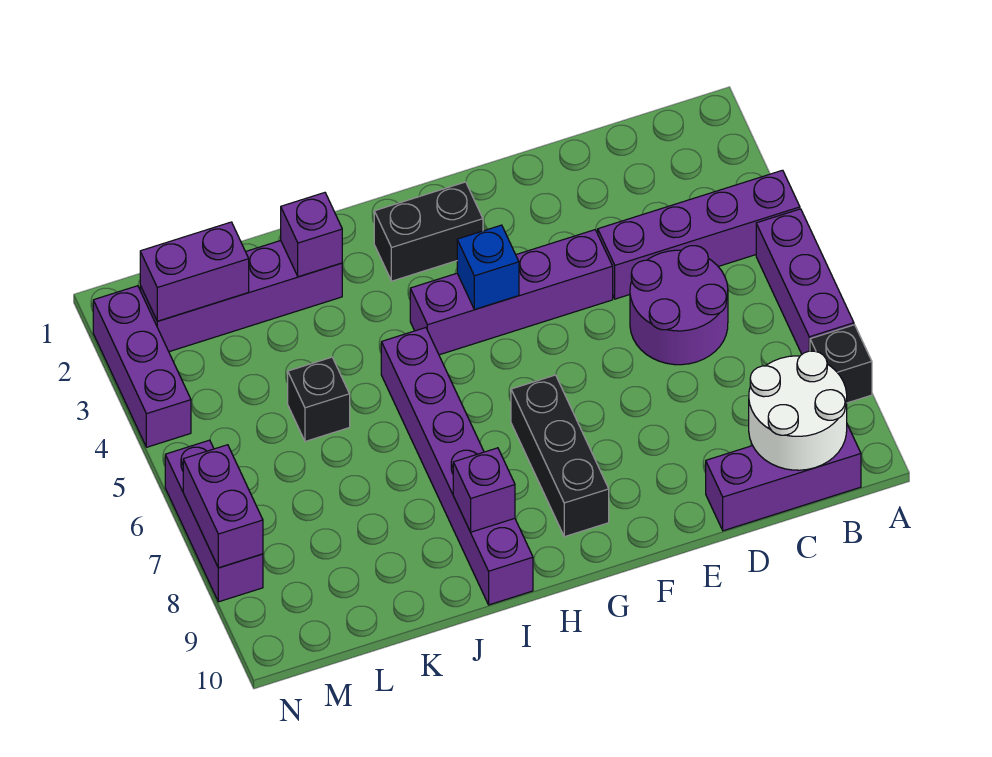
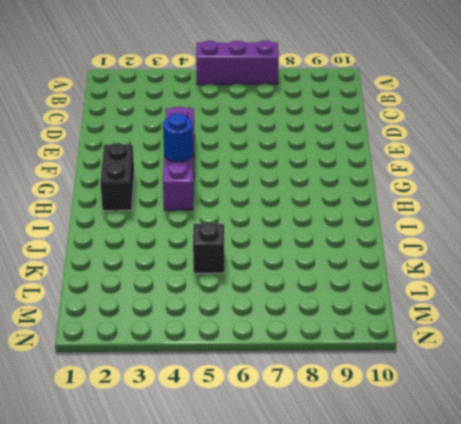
blue 1x1 round brick [163,113,193,162] -> blue 1x1 brick [457,225,519,309]
none -> purple 1x4 brick [598,170,800,299]
none -> black 1x1 brick [810,325,872,403]
none -> purple 1x3 brick [706,424,861,531]

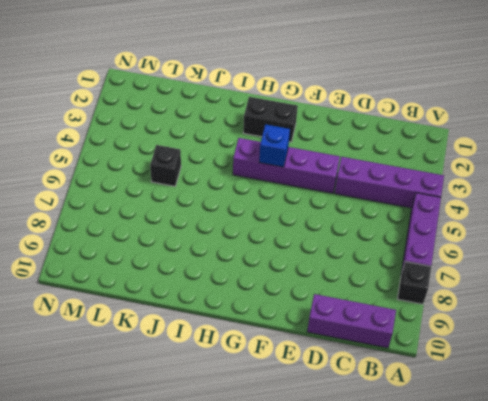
none -> purple 2x2 round brick [630,246,728,365]
none -> black 1x3 brick [511,375,609,537]
none -> purple 1x6 brick [381,328,533,605]

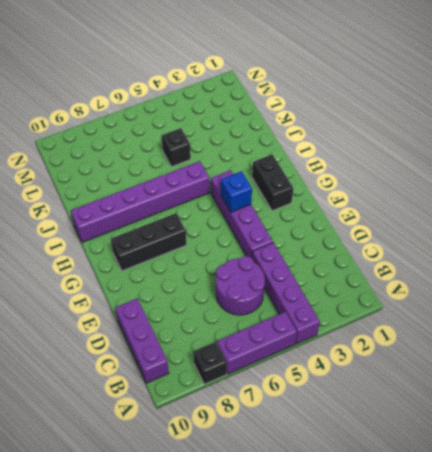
none -> purple 1x4 brick [140,241,342,352]
none -> purple 1x3 brick [93,286,191,447]
none -> purple 1x3 brick [165,440,263,602]

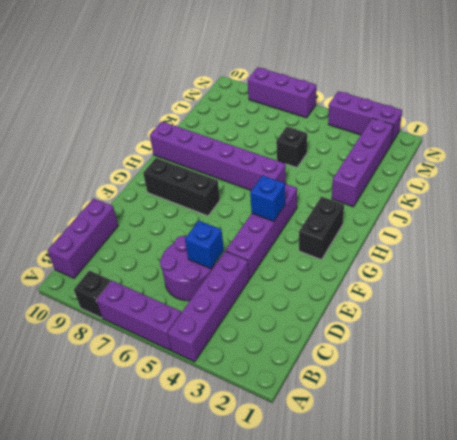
blue 1x1 brick [185,221,224,269] -> none
none -> white 2x2 round brick [749,351,847,470]
none -> purple 1x1 brick [453,448,515,532]
none -> purple 1x1 brick [281,193,342,277]

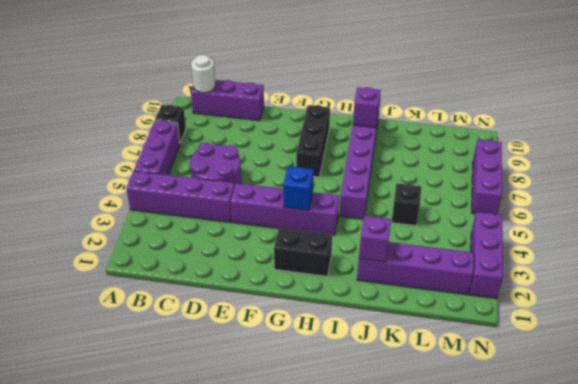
white 1x1 round brick [191,55,215,93] -> white 2x2 round brick [749,351,847,470]
none -> purple 1x2 brick [140,222,249,321]
none -> purple 1x2 brick [183,445,263,568]

